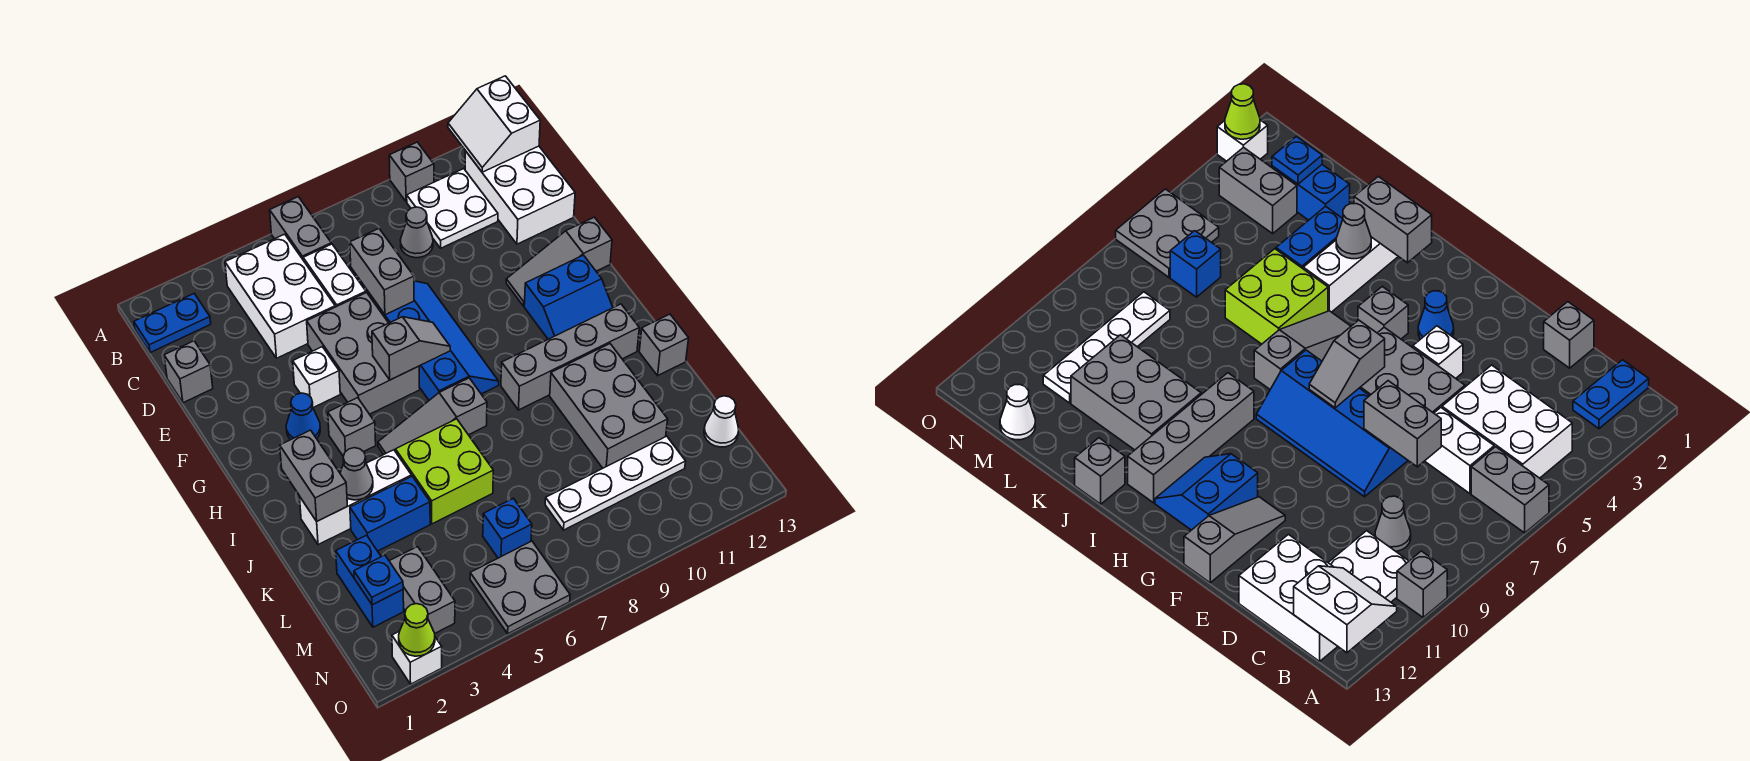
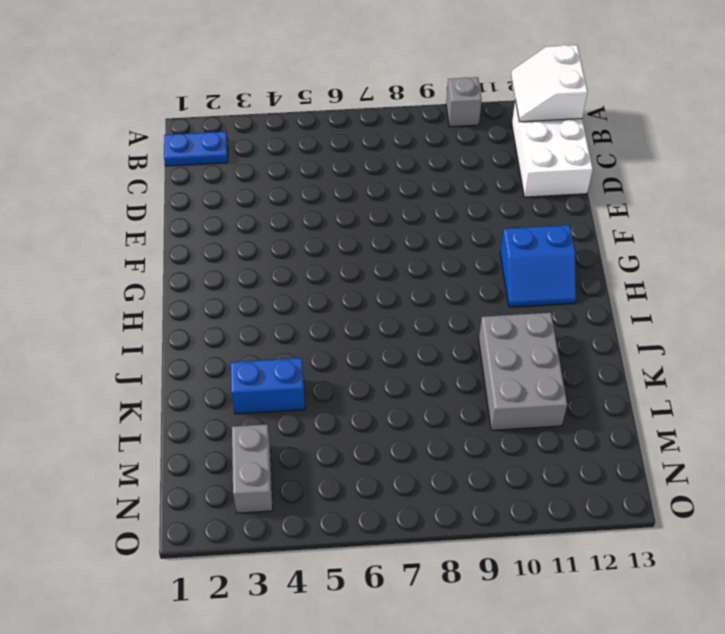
none -> grey 1x2 brick [270,197,331,259]
none -> white 2x3 brick [225,234,335,358]
none -> white 2x2 plate [407,169,498,248]
none -> white 1x2 brick [303,244,366,307]

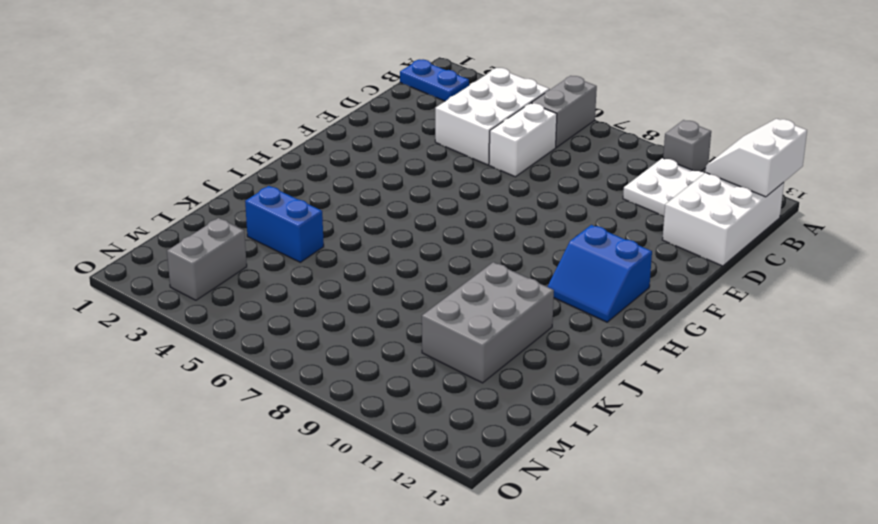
none -> grey 1x1 cone [400,207,433,258]
none -> grey 1x1 brick [164,341,213,403]
none -> grey 2x3 brick [307,293,420,414]
none -> blue 2x4 slope [368,281,499,400]

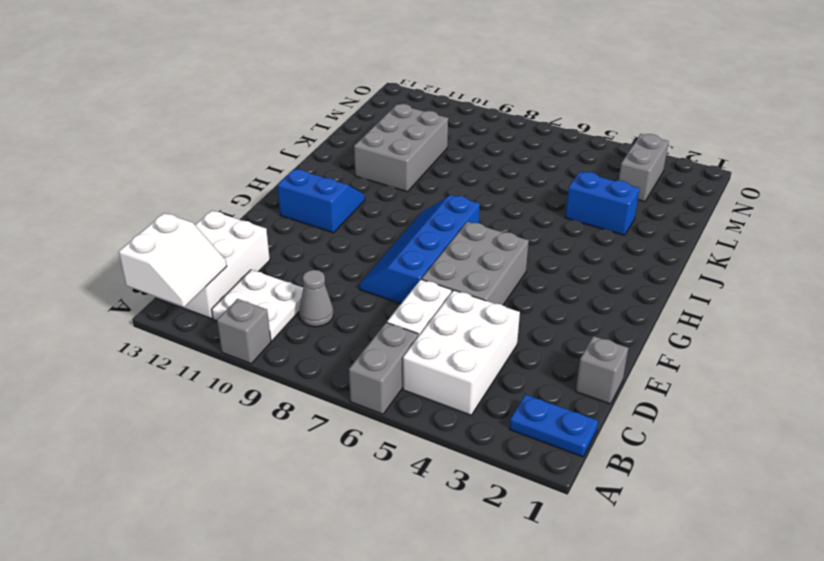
none -> white 1x1 brick [293,347,340,408]
none -> grey 1x3 slope [506,217,612,306]
none -> blue 1x1 cone [286,393,320,439]
none -> grey 1x1 brick [328,398,376,456]

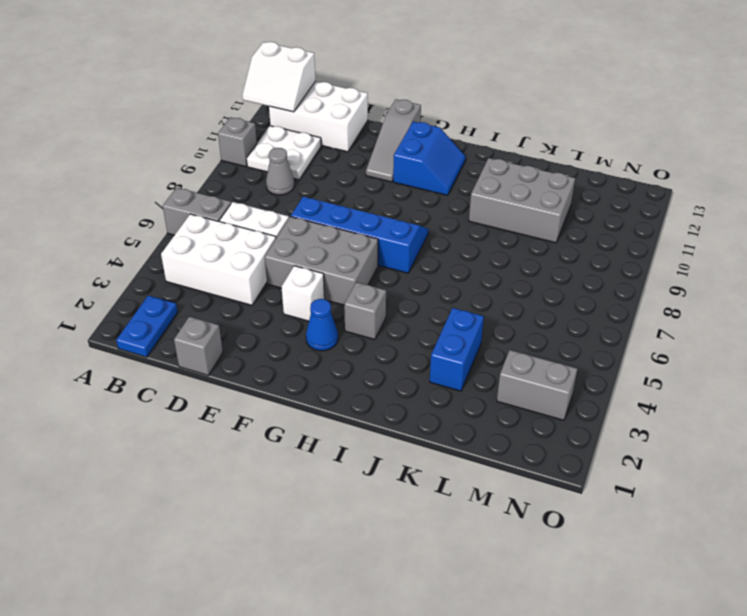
none -> grey 1x3 slope [378,378,487,454]
none -> grey 1x4 brick [501,304,639,410]
none -> white 1x3 brick [300,450,412,545]
none -> lime 2x2 brick [395,419,493,524]

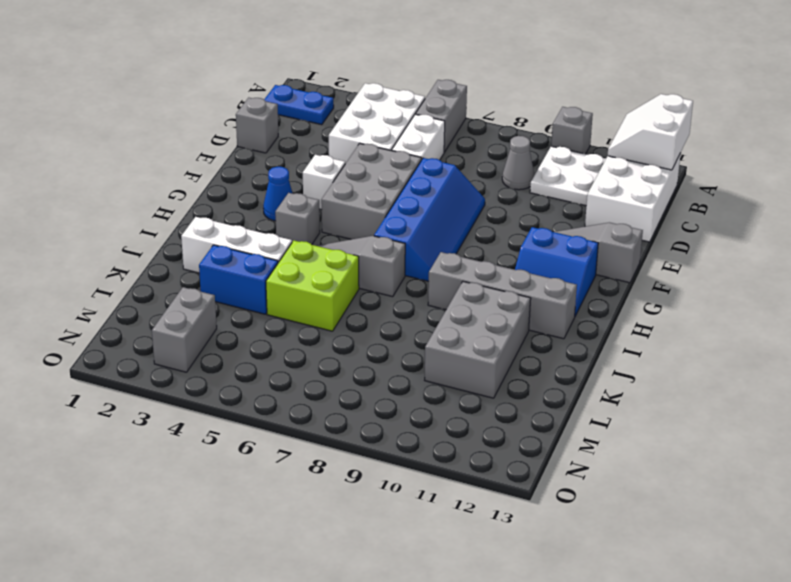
none -> grey 1x1 brick [639,314,689,376]
none -> blue 1x2 brick [336,535,404,627]
none -> blue 1x1 brick [483,498,532,558]
none -> white 1x4 plate [545,436,686,530]

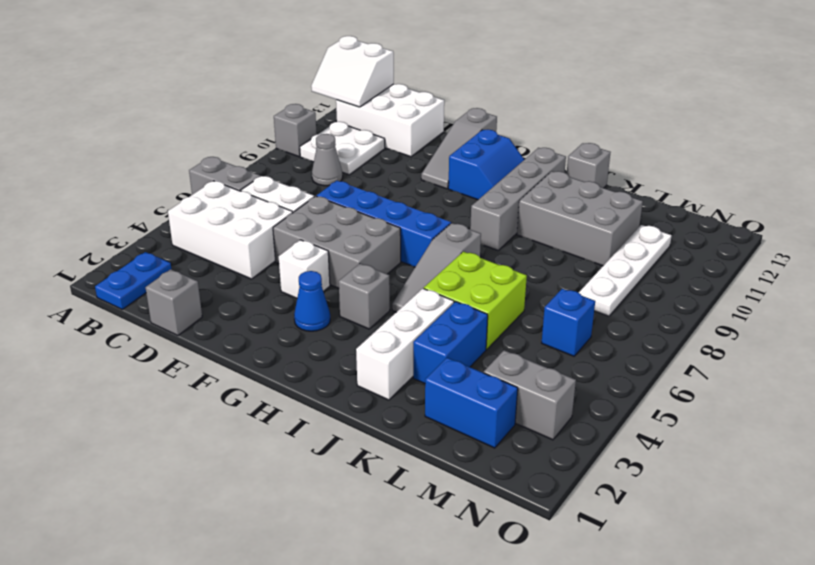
none -> white 1x1 cone [704,396,739,447]
none -> grey 2x2 plate [470,541,570,634]
none -> white 1x1 brick [392,631,442,684]
none -> grey 1x2 brick [350,229,414,315]

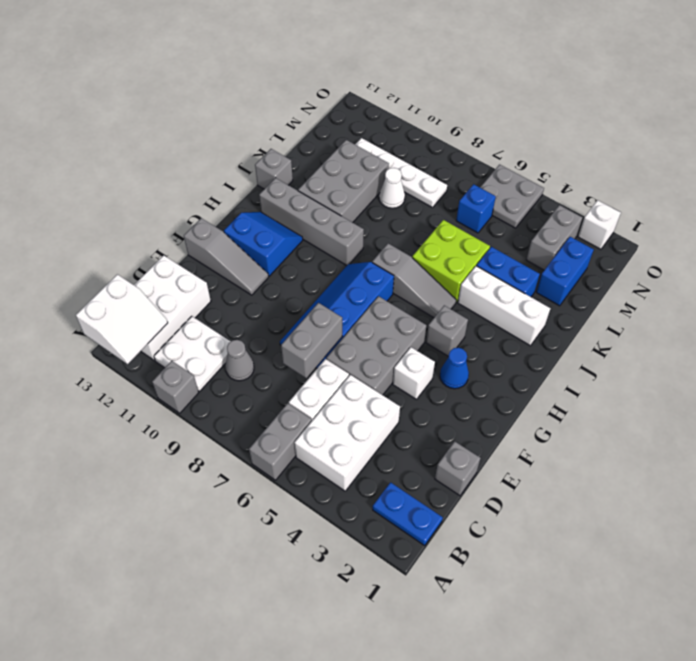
white 1x1 cone [379,168,405,208] -> white 1x1 cone moved to [704,396,739,447]
none -> grey 1x2 slope [372,317,450,380]
none -> grey 1x2 brick [280,430,347,521]
none -> grey 1x1 cone [340,448,373,500]
none -> blue 1x1 plate [354,555,403,605]

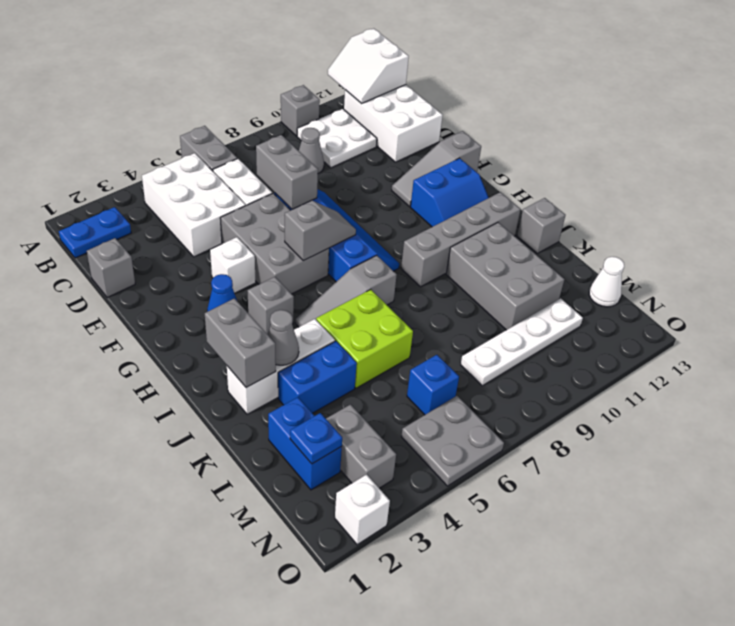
none -> lime 1x1 cone [399,604,435,656]

